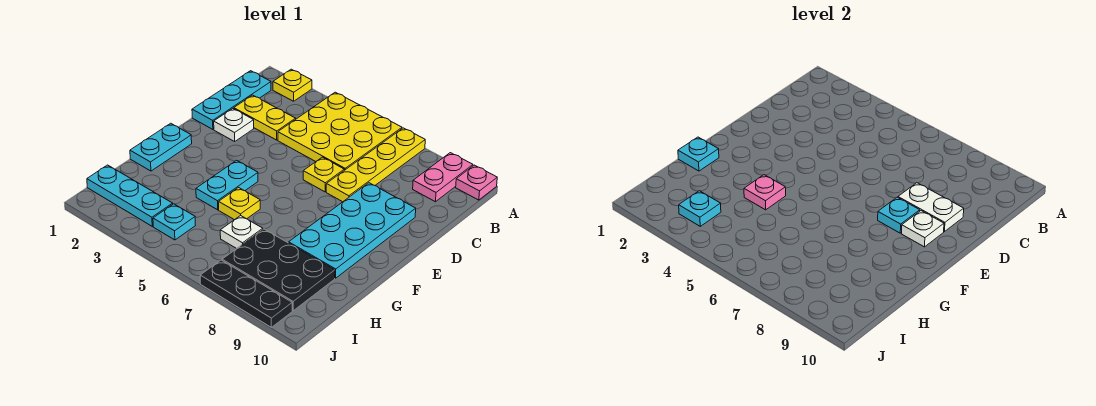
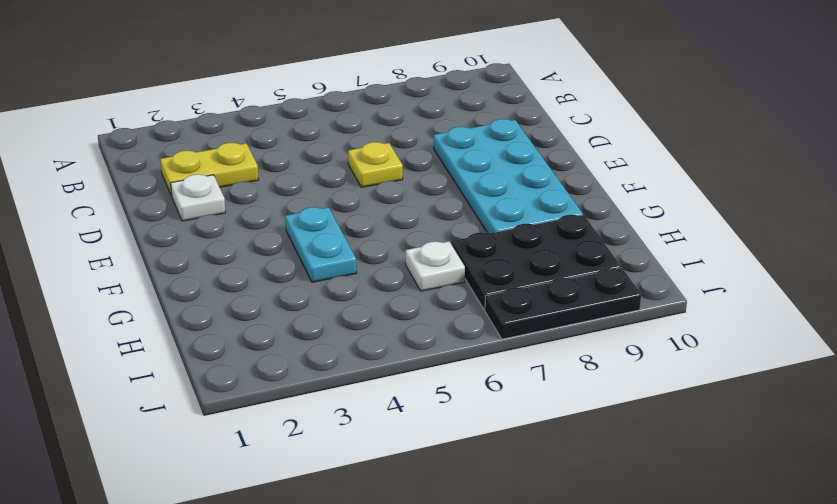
none -> yellow 1x1 plate [273,69,312,101]
none -> yellow 3x3 plate [278,92,402,170]
none -> yellow 1x4 plate [326,128,425,202]

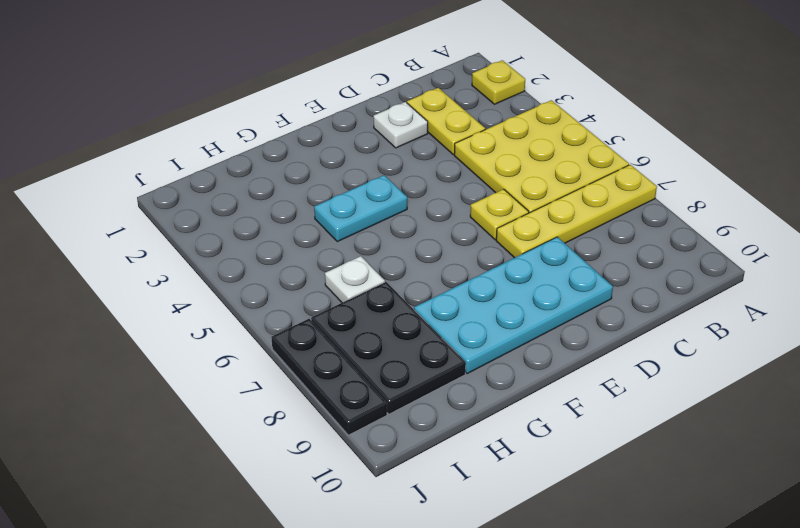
none -> pink 1x2 plate [413,153,473,202]
none -> pink 1x1 plate [456,165,497,200]
none -> cyan 1x3 plate [192,71,271,129]

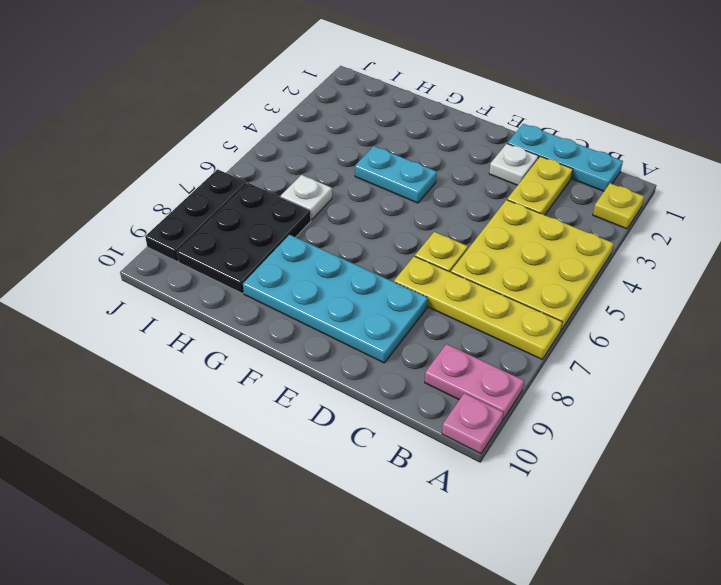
none -> cyan 1x2 plate [130,123,192,171]
none -> yellow 1x1 plate [219,188,260,220]
none -> cyan 1x3 plate [87,165,173,226]

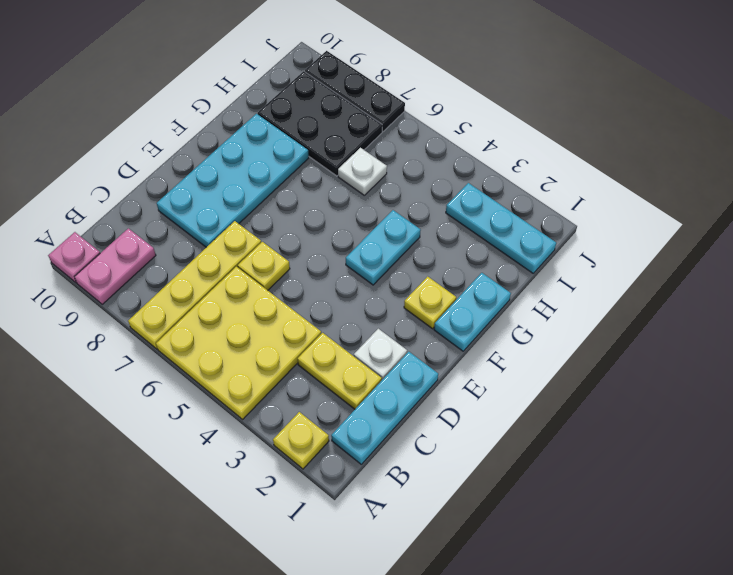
yellow 1x1 plate [404,277,456,329] -> yellow 1x1 plate moved to [219,188,260,220]
none -> cyan 1x1 plate [153,204,195,240]
none -> white 1x2 plate [898,183,964,232]
none -> cyan 1x1 plate [878,197,920,233]

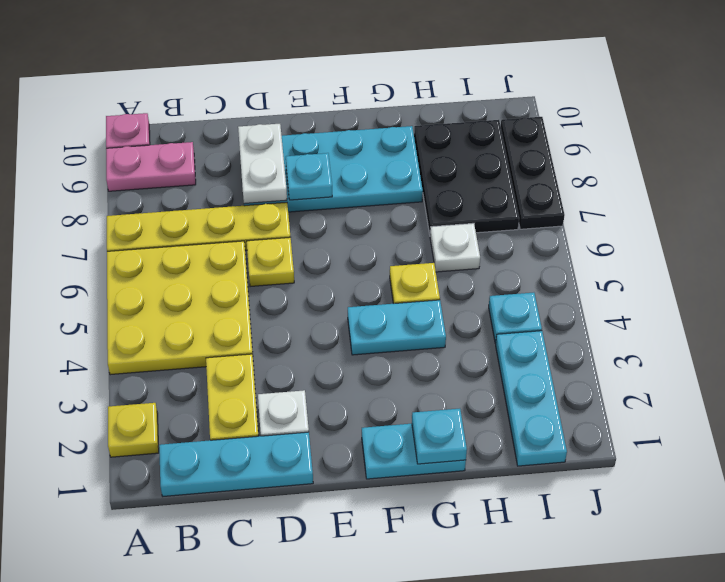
none -> white 1x1 plate [902,211,944,247]
none -> pink 1x1 plate [744,175,786,210]
none -> cyan 1x1 plate [679,191,721,226]

